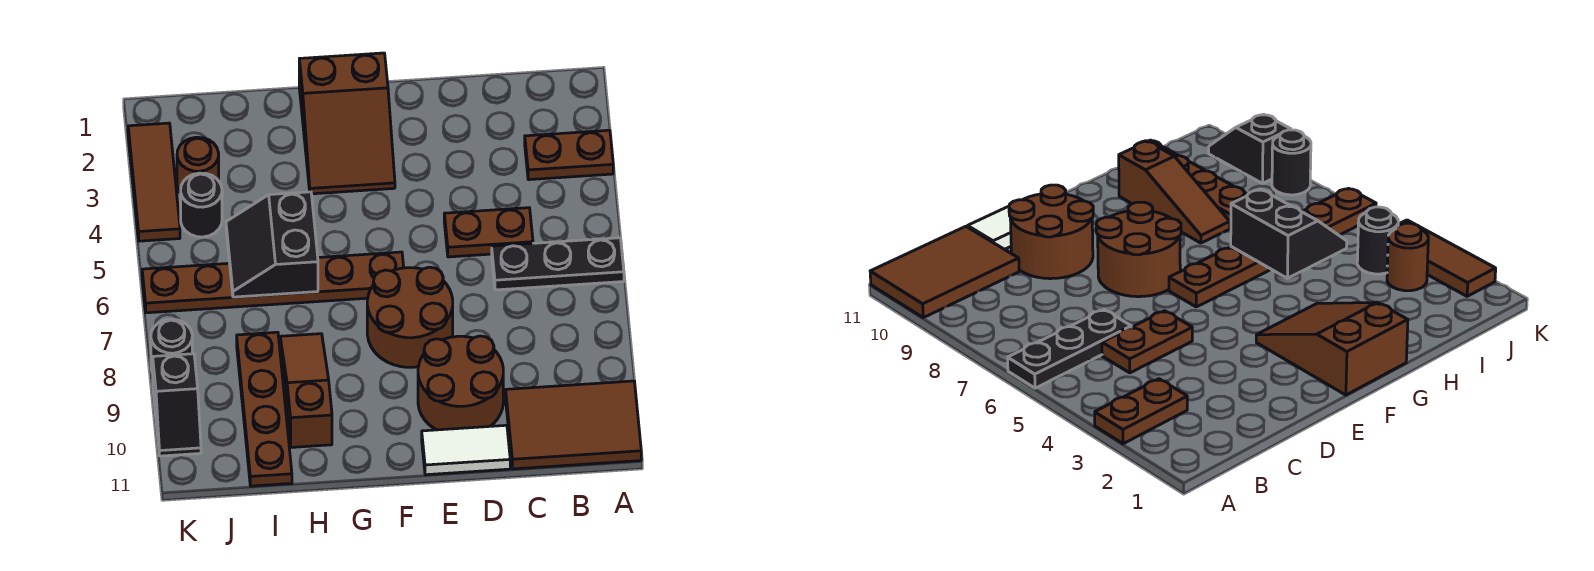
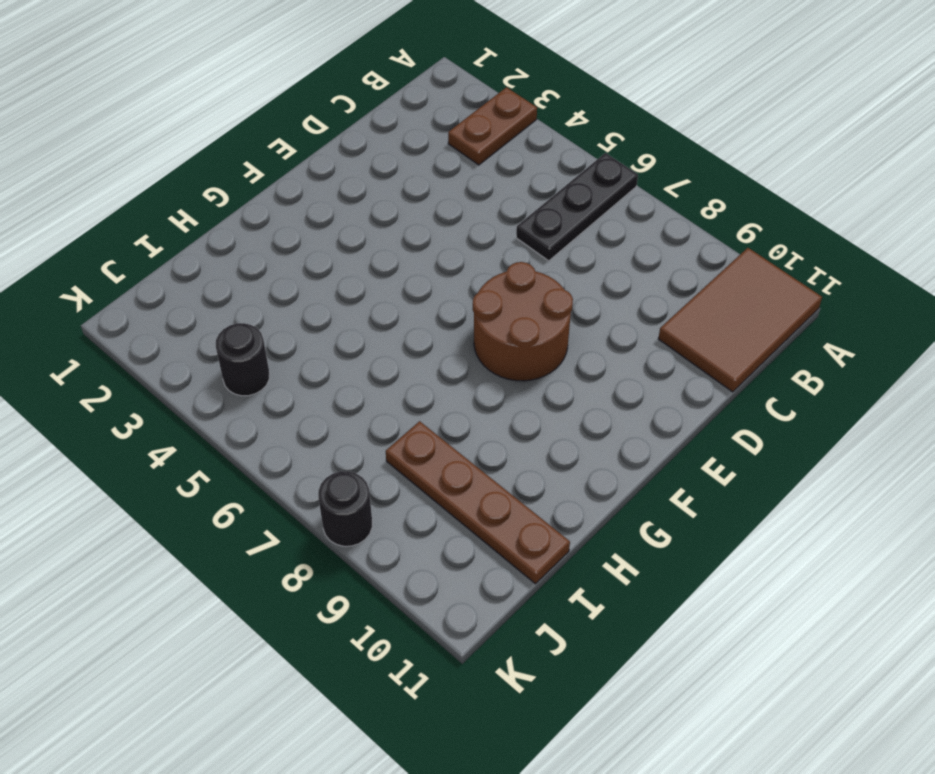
none -> brown 1x2 plate [444,208,533,257]
none -> brown 2x2 round brick [418,336,503,430]
none -> white 1x2 tile [422,425,510,475]

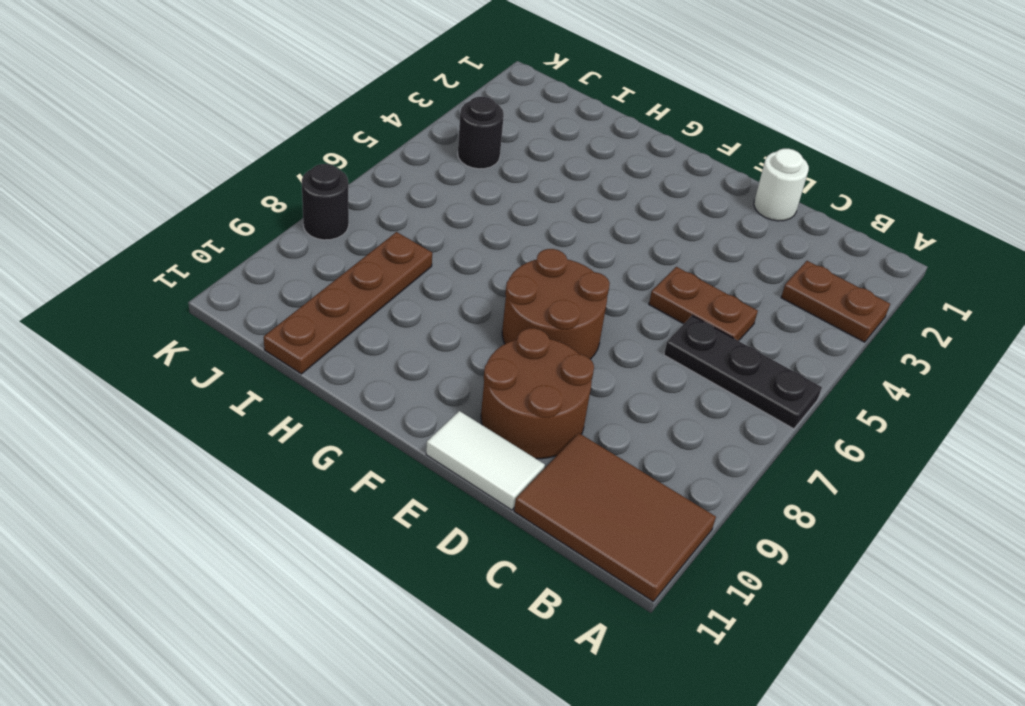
white 1x1 round brick [754,149,809,221] -> none
none -> brown 2x3 slope [299,53,395,194]
none -> brown 1x6 plate [142,252,404,313]
none -> brown 1x3 slope [280,334,332,447]

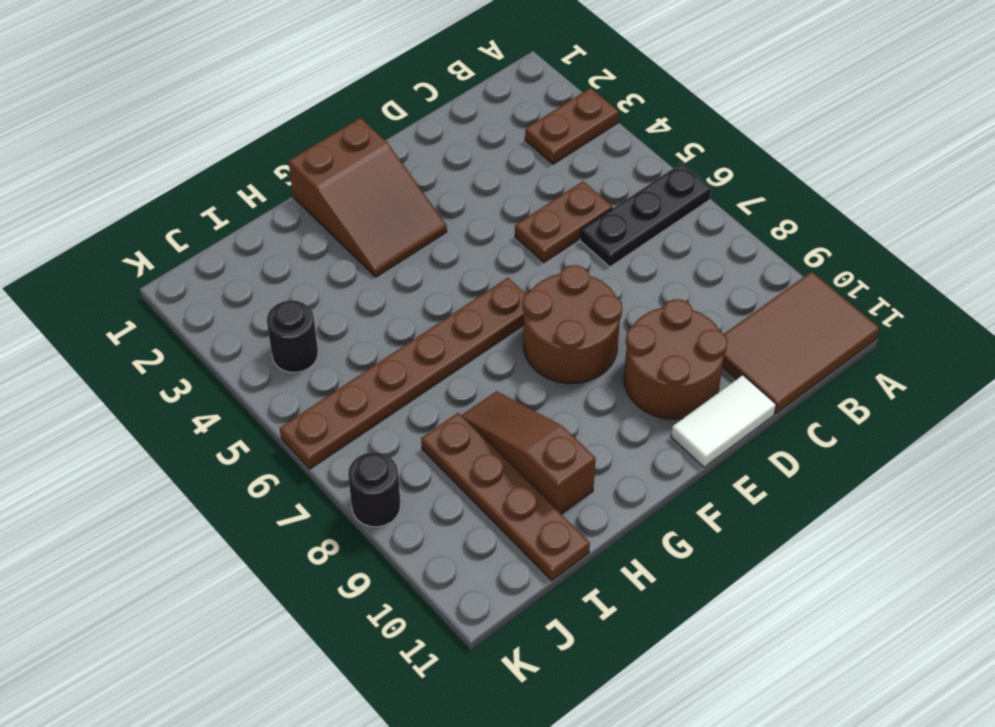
none -> brown 1x1 round brick [177,137,219,193]
none -> brown 1x3 tile [128,123,180,241]
none -> black 1x2 slope [153,354,201,456]

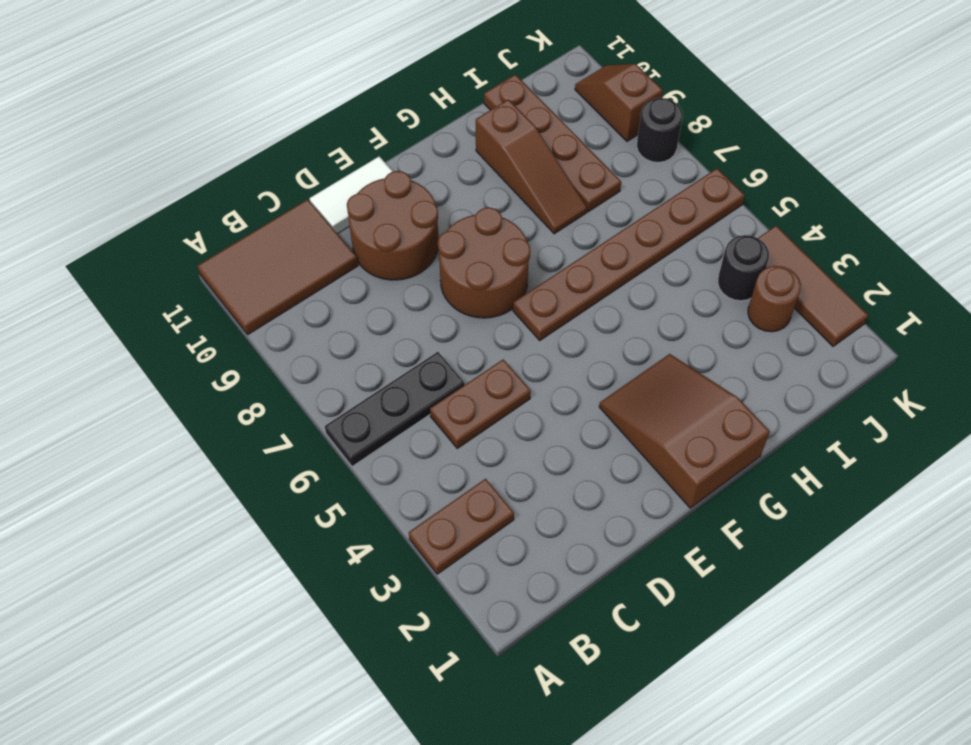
brown 1x2 slope [575,64,663,141] -> black 1x2 slope [153,354,201,456]
none -> black 2x2 slope [226,192,318,297]

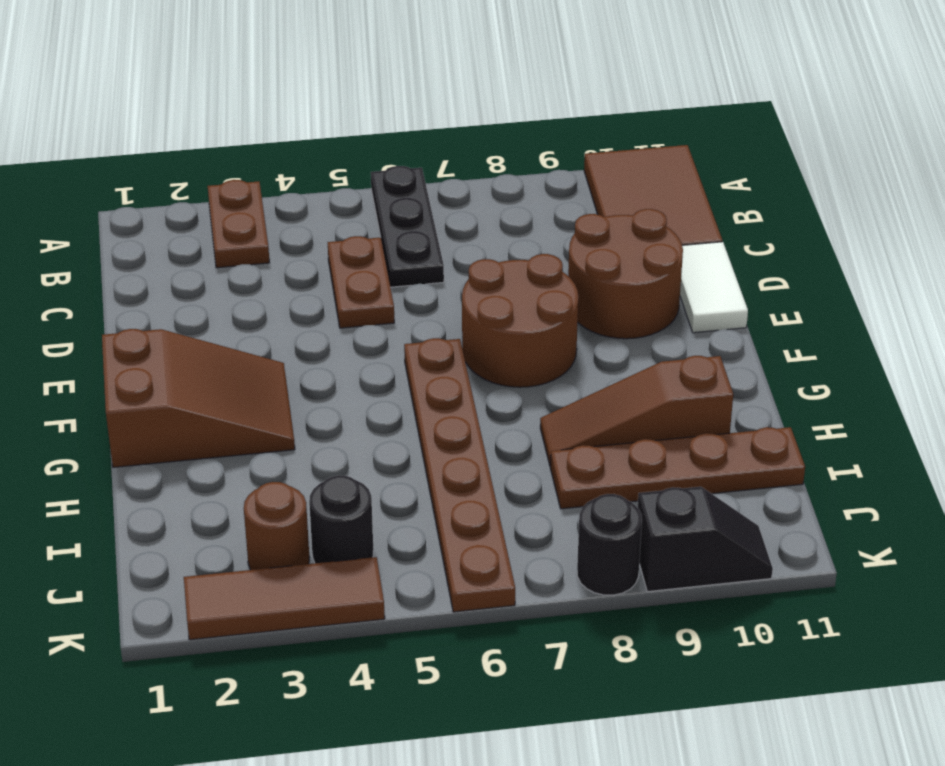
none -> black 2x2 slope [226,192,318,297]

